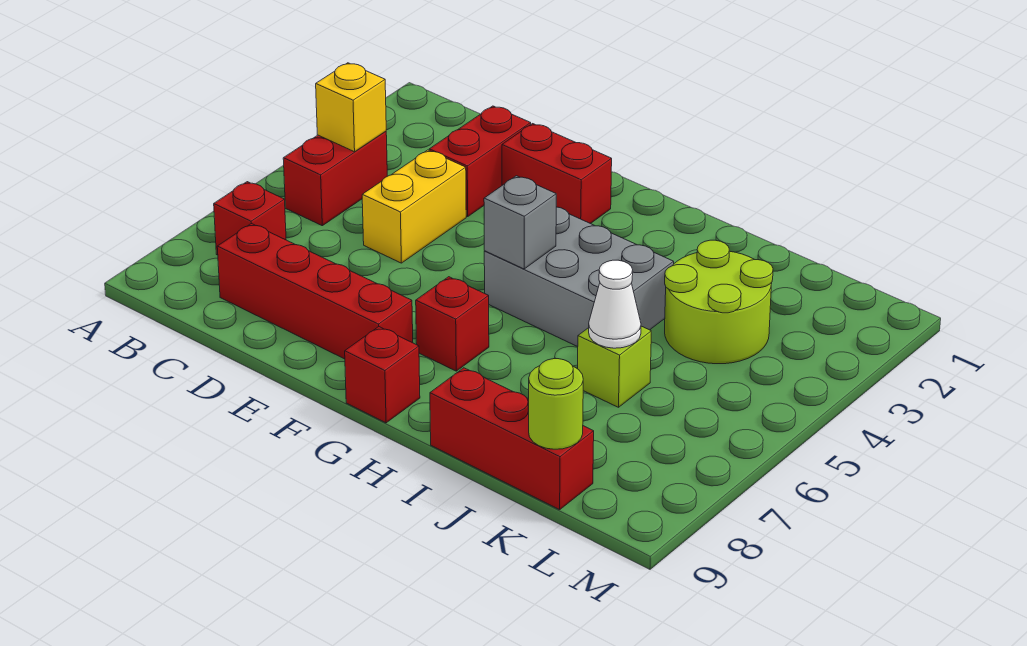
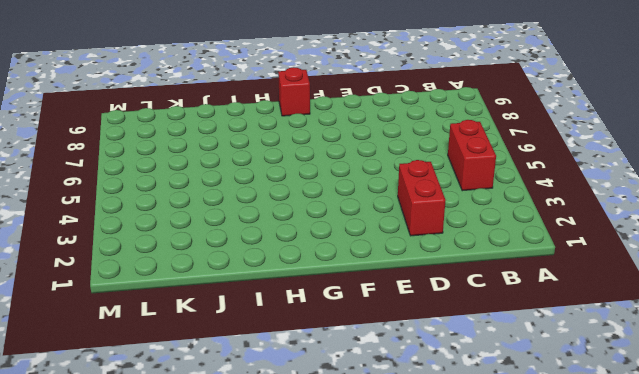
none -> red 1x1 brick [214,182,286,255]
none -> red 1x4 brick [217,224,413,359]
none -> yellow 1x2 brick [362,150,466,263]

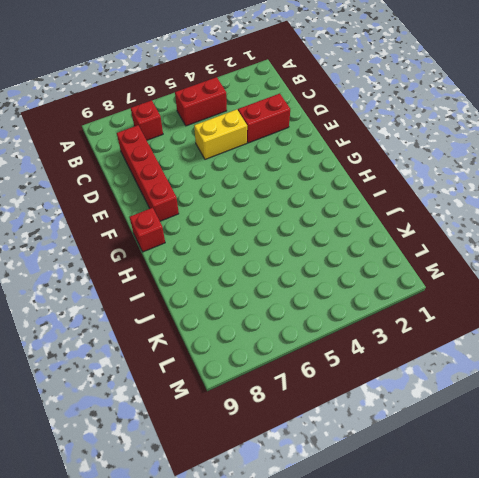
none -> red 1x2 brick [502,124,612,224]
none -> grey 2x3 brick [484,207,674,347]
none -> red 1x1 brick [416,277,489,371]

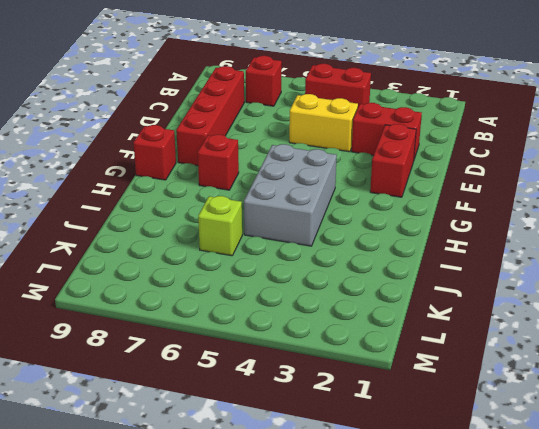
none -> red 1x3 brick [430,368,594,510]
none -> lime 2x2 round brick [665,240,773,364]
none -> yellow 1x1 brick [316,63,386,152]

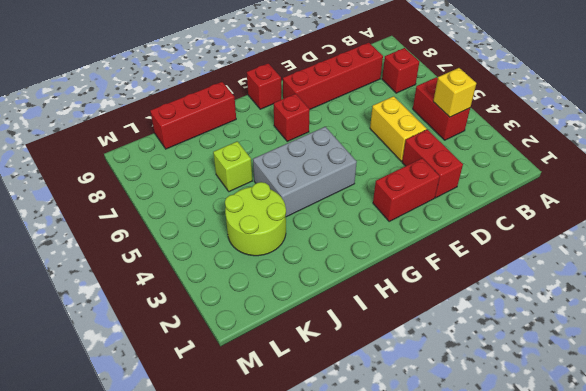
none -> grey 1x1 brick [484,176,556,269]
none -> white 1x1 cone [589,260,641,348]
none -> lime 1x1 round brick [529,359,583,449]

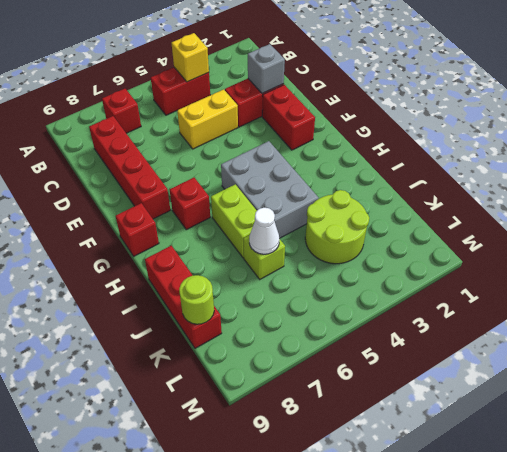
grey 1x1 brick [248,44,285,93] -> grey 1x1 brick moved to [484,176,556,269]
lime 1x2 brick [211,184,257,258] -> none

